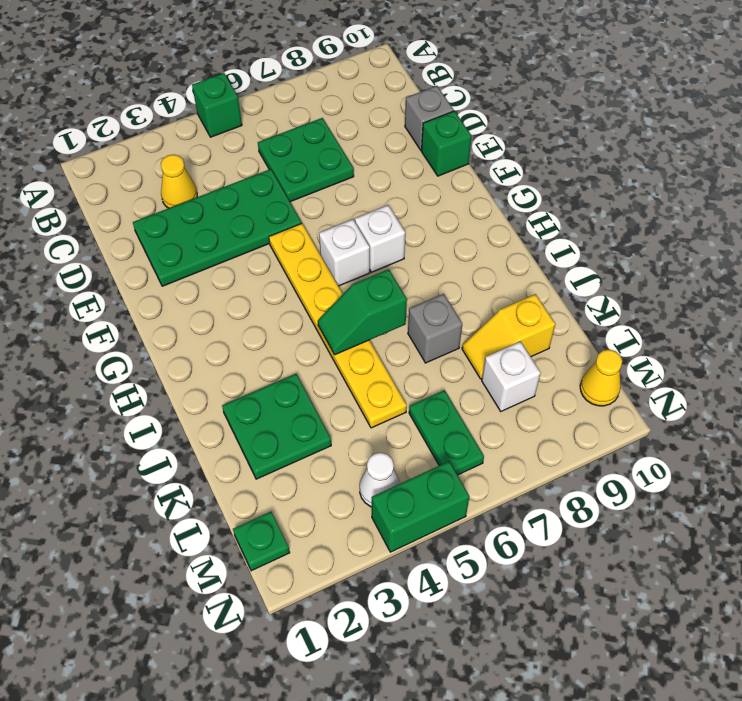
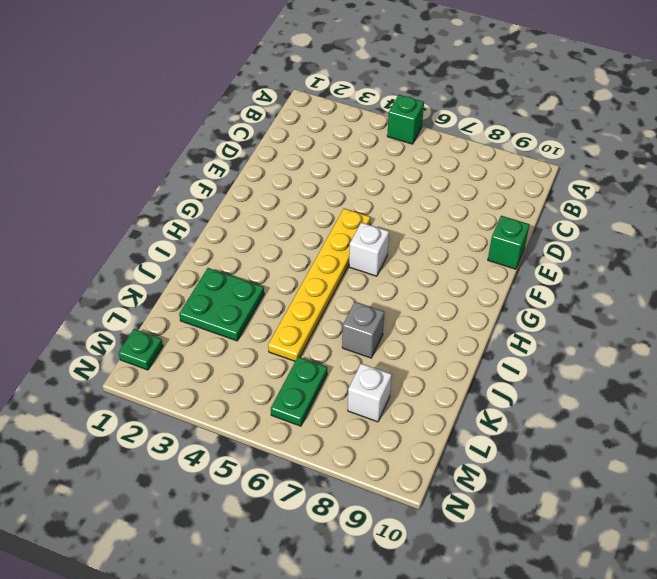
none -> yellow 1x1 cone [161,154,197,208]
none -> green 2x2 plate [258,118,354,202]
none -> green 2x4 plate [133,169,302,286]

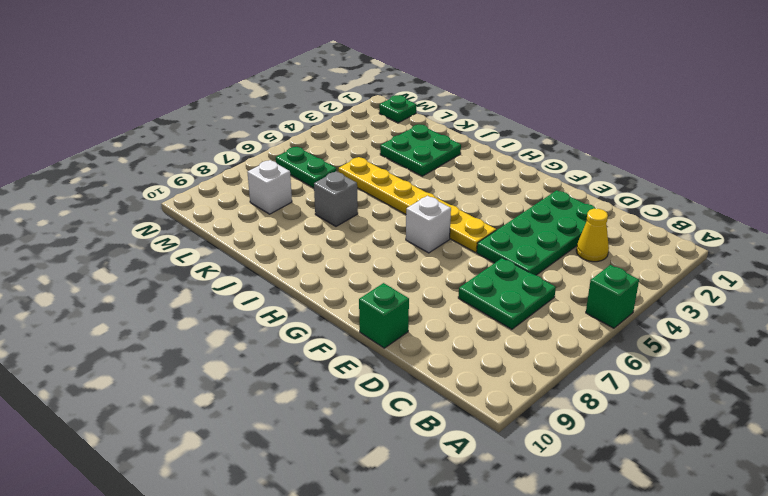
none -> grey 1x1 brick [405,86,454,150]
none -> white 1x1 brick [355,205,405,272]
none -> yellow 1x2 slope [462,294,555,379]

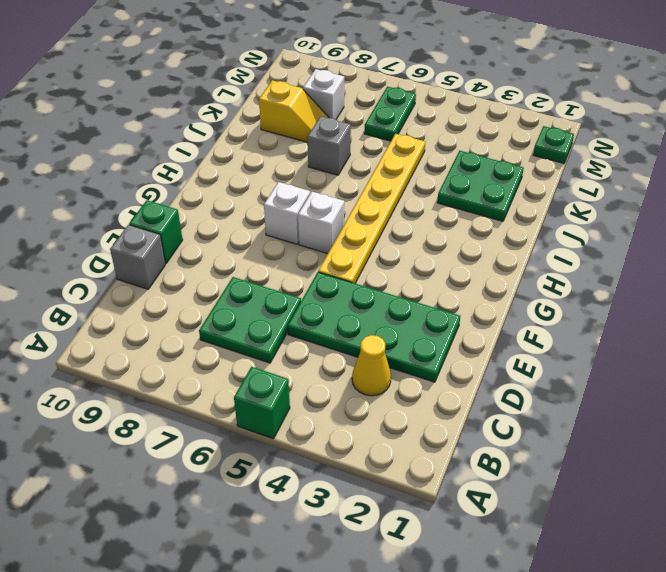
none -> white 1x1 cone [360,453,400,507]
none -> yellow 1x1 cone [580,350,622,406]
none -> green 1x2 brick [372,461,470,552]

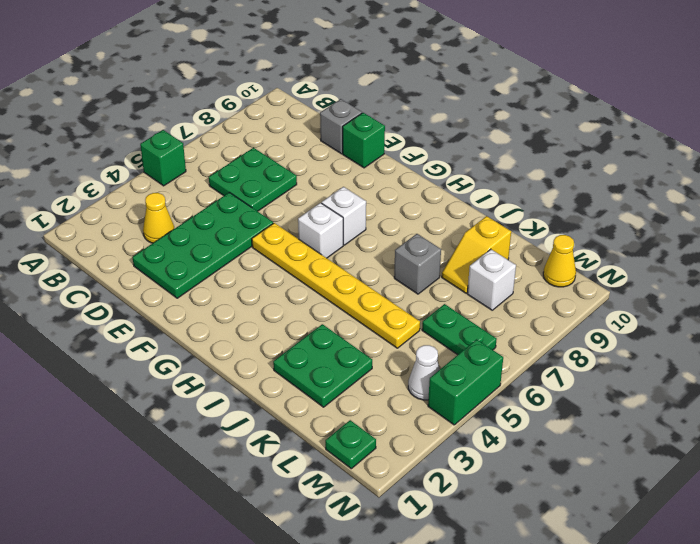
none -> green 1x2 slope [318,269,407,355]

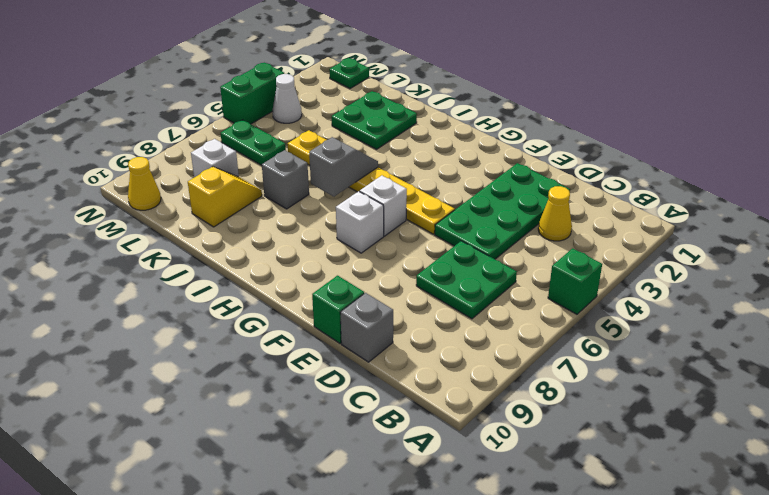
grey 1x2 slope [309,137,378,197] -> green 1x2 slope [318,269,407,355]

